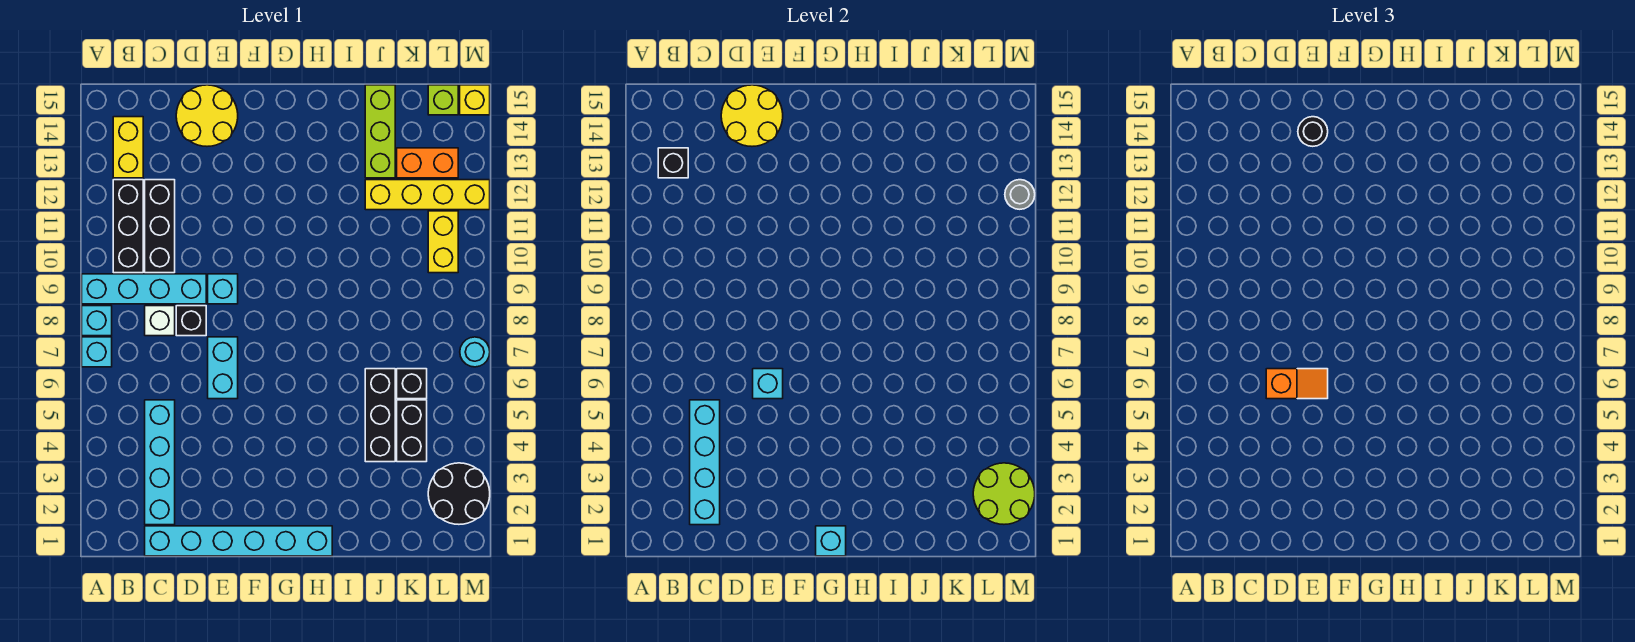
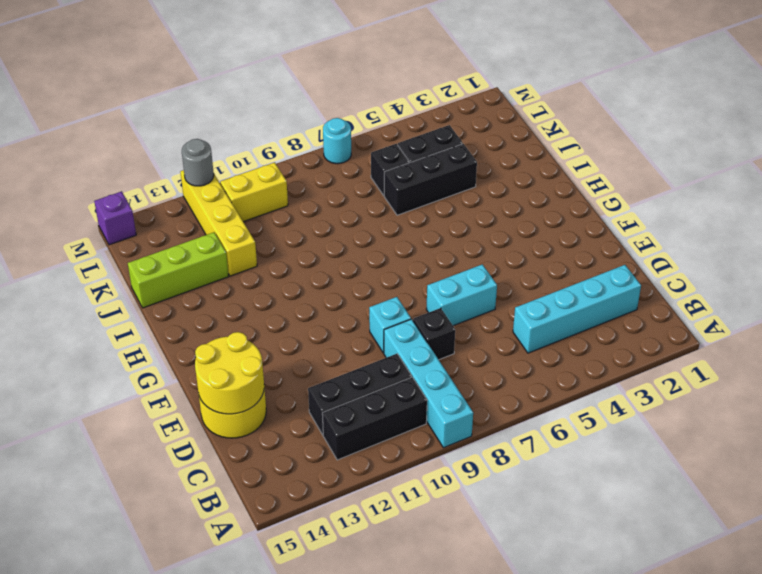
purple 1x1 brick [94,191,136,245] -> yellow 1x1 brick [460,85,490,115]
none -> cyan 1x1 brick [82,337,112,367]
none -> cyan 1x1 brick [82,306,112,336]
none -> yellow 1x2 brick [113,117,143,178]
none -> cyan 1x6 brick [145,526,332,556]

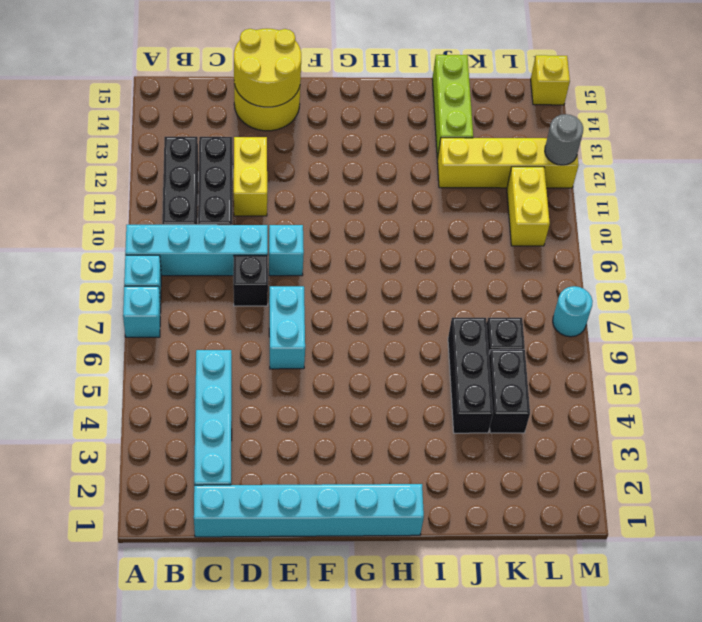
yellow 1x2 brick [234,137,267,216] -> yellow 1x2 brick moved to [113,117,143,178]
none -> white 1x1 brick [145,306,175,336]
none -> orange 1x2 brick [397,148,458,178]
none -> black 2x2 round brick [428,463,490,524]
none -> lime 1x1 brick [428,85,458,115]

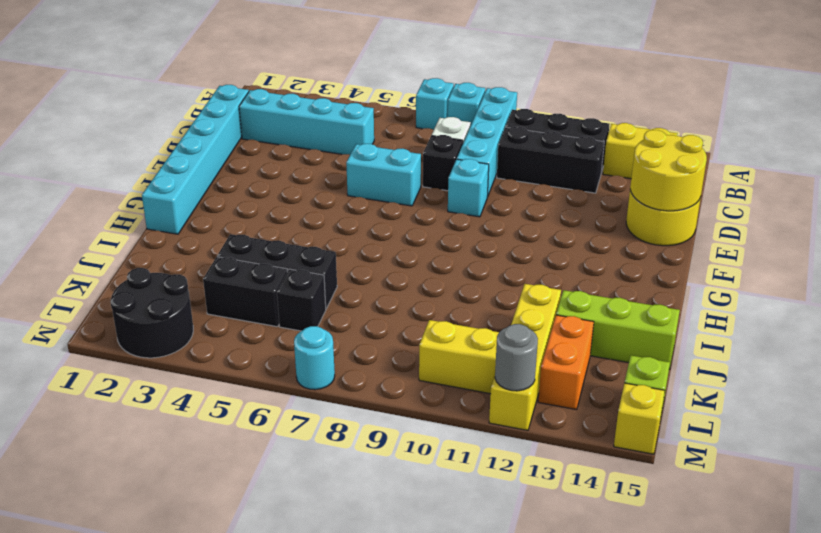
none -> black 1x1 brick [658,148,688,178]
none -> cyan 1x4 brick [690,400,720,525]
none -> cyan 1x1 brick [753,369,783,399]
none -> cyan 1x1 brick [816,526,846,556]

